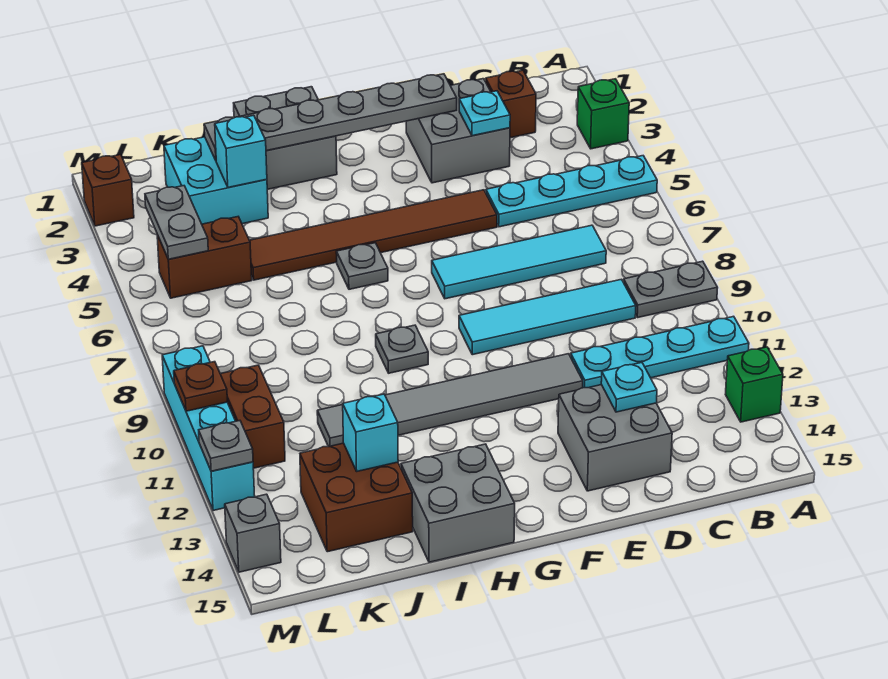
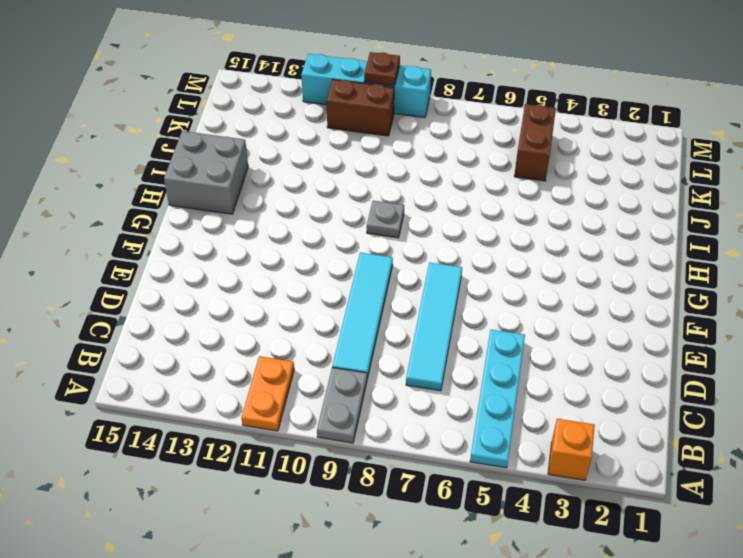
orange 1x1 brick [548,419,595,480] -> green 1x1 brick [577,79,629,149]
orange 1x2 plate [241,356,294,431] -> cyan 1x4 plate [571,316,749,388]
none -> green 1x1 brick [725,347,783,422]
none -> brown 1x1 brick [486,70,536,138]
none -> grey 2x2 brick [406,79,510,183]
none -> grey 2x2 brick [558,385,672,491]

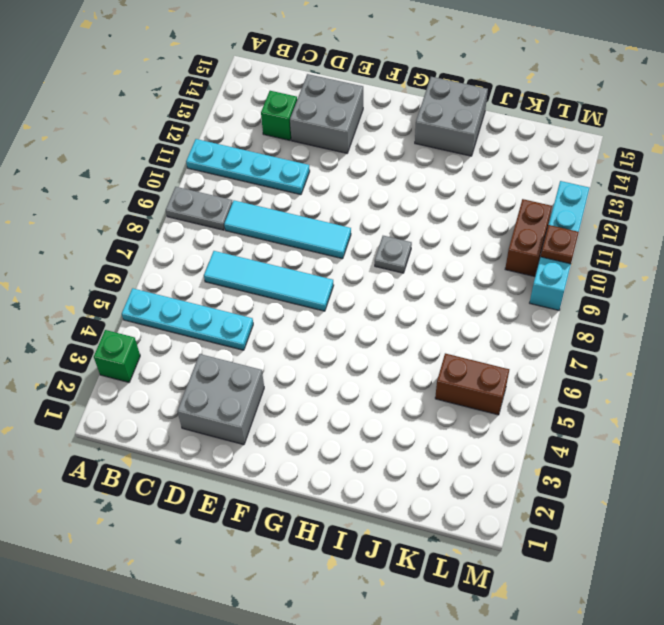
green 1x1 brick [261,91,297,140] -> green 1x1 brick moved to [725,347,783,422]
none -> brown 1x1 brick [486,70,536,138]
none -> brown 1x6 tile [250,190,497,280]
none -> grey 1x6 tile [317,354,583,447]
none -> grey 2x2 brick [234,87,337,189]

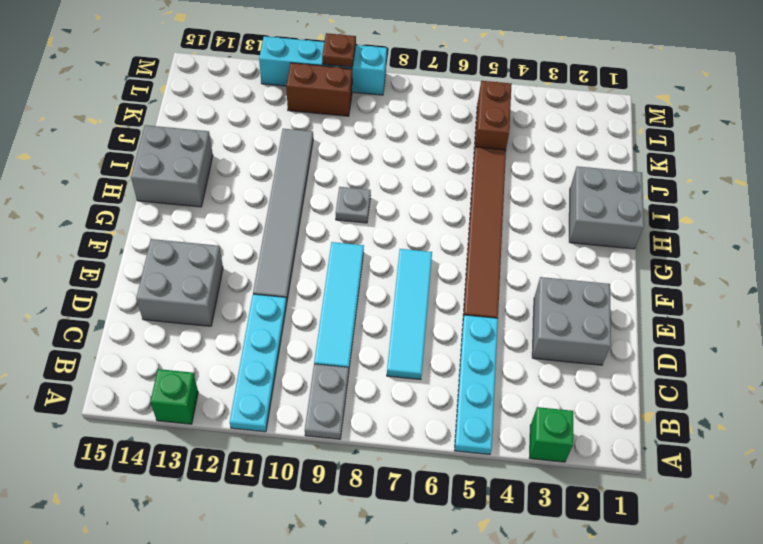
none -> brown 1x1 brick [486,70,536,138]
none -> grey 1x1 plate [336,243,388,289]
none -> cyan 2x2 brick [164,137,268,224]
none -> brown 2x2 brick [300,443,413,552]

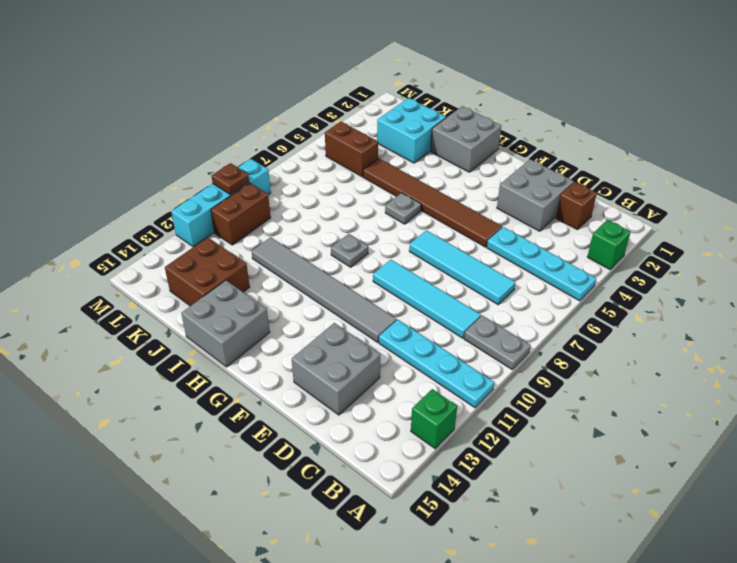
none -> brown 1x1 brick [82,155,134,226]
none -> grey 1x1 brick [225,494,281,572]
none -> cyan 1x1 plate [459,91,510,136]
none -> cyan 1x1 plate [601,362,657,412]

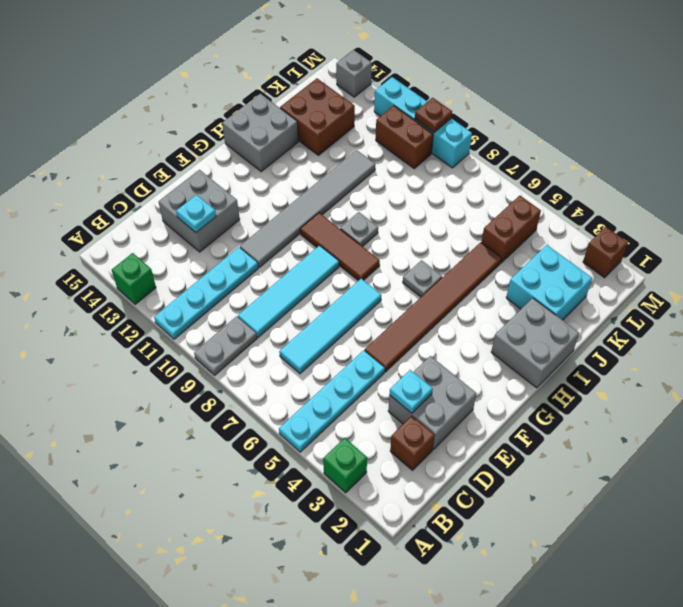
brown 1x3 tile [300,213,380,281] -> none
none -> grey 1x6 plate [204,74,457,160]
none -> cyan 1x1 brick [215,115,267,187]
none -> cyan 1x1 brick [343,394,398,471]
none -> grey 1x2 plate [145,186,208,259]

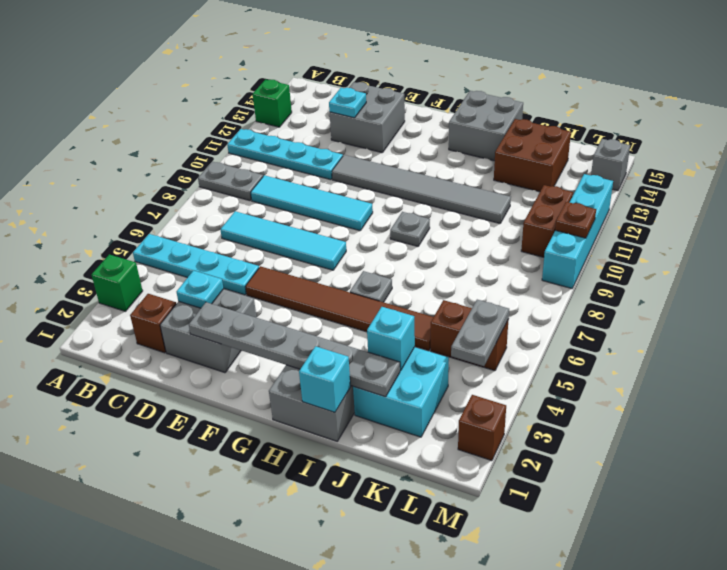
cyan 1x1 brick [299,346,351,412] -> cyan 1x1 brick moved to [343,394,398,471]
none -> grey 1x1 plate [199,421,253,471]

